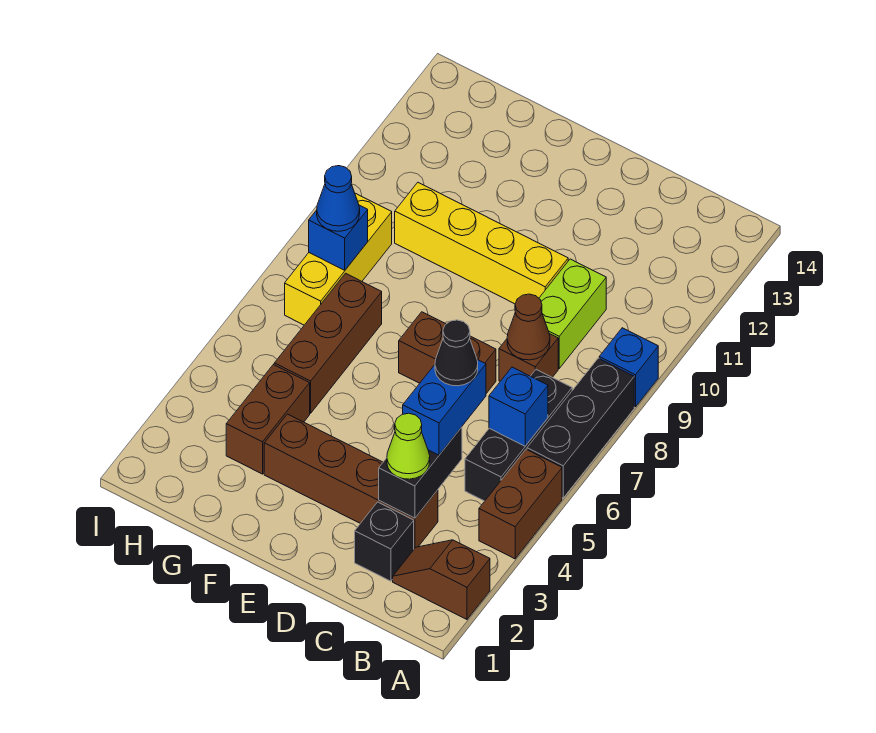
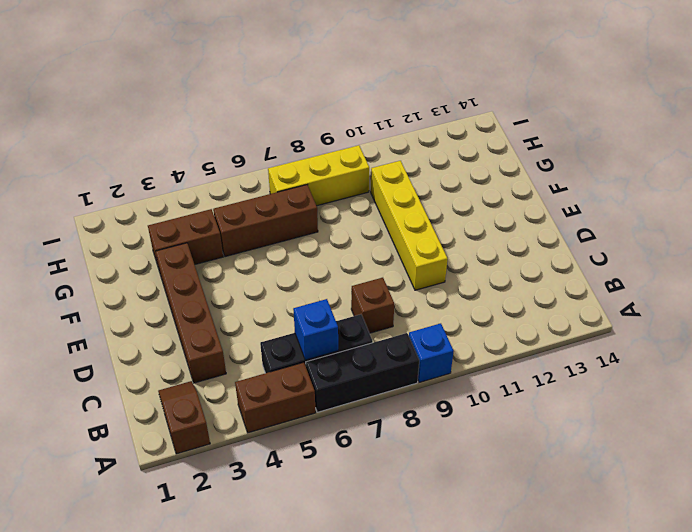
none -> black 1x1 brick [355,502,414,581]
none -> lime 1x2 brick [539,259,606,368]
none -> brown 1x2 brick [399,312,496,393]

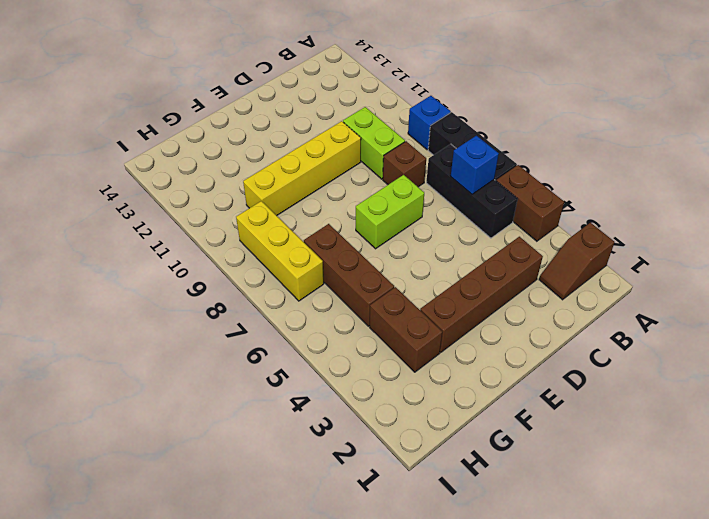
lime 1x2 brick [356,175,424,249] -> brown 1x2 brick [399,312,496,393]
none -> black 1x1 brick [355,502,414,581]
none -> black 1x2 brick [379,427,462,518]
none -> brown 1x1 cone [507,294,550,360]

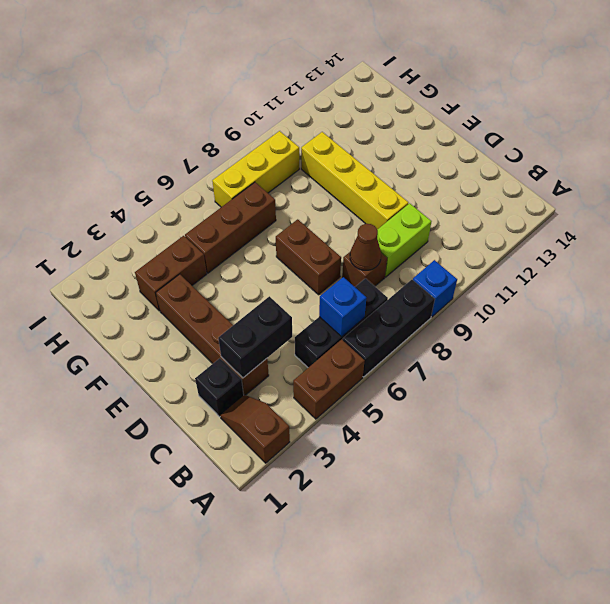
none -> blue 1x1 brick [309,205,368,270]
none -> lime 1x1 cone [387,413,430,479]
none -> blue 1x2 brick [403,360,486,455]

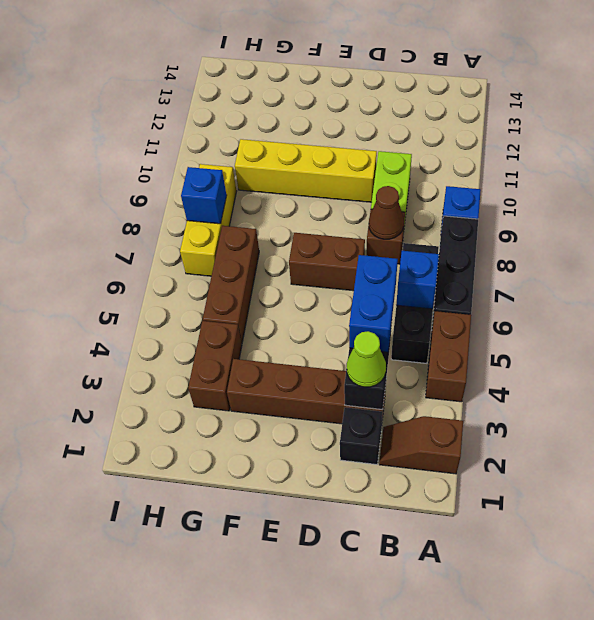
none -> blue 1x1 cone [317,166,360,231]
none -> black 1x1 cone [435,320,478,386]

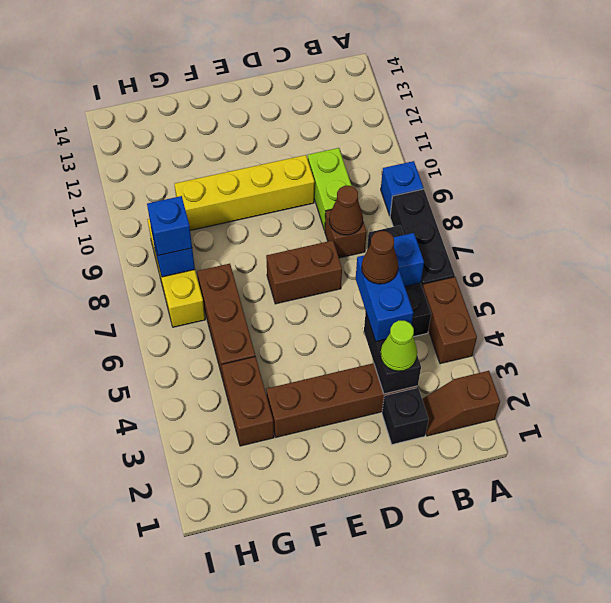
brown 1x1 cone [362,231,398,284] -> black 1x1 cone [435,320,478,386]
blue 1x1 brick [147,196,192,256] -> blue 1x1 cone [317,166,360,231]

